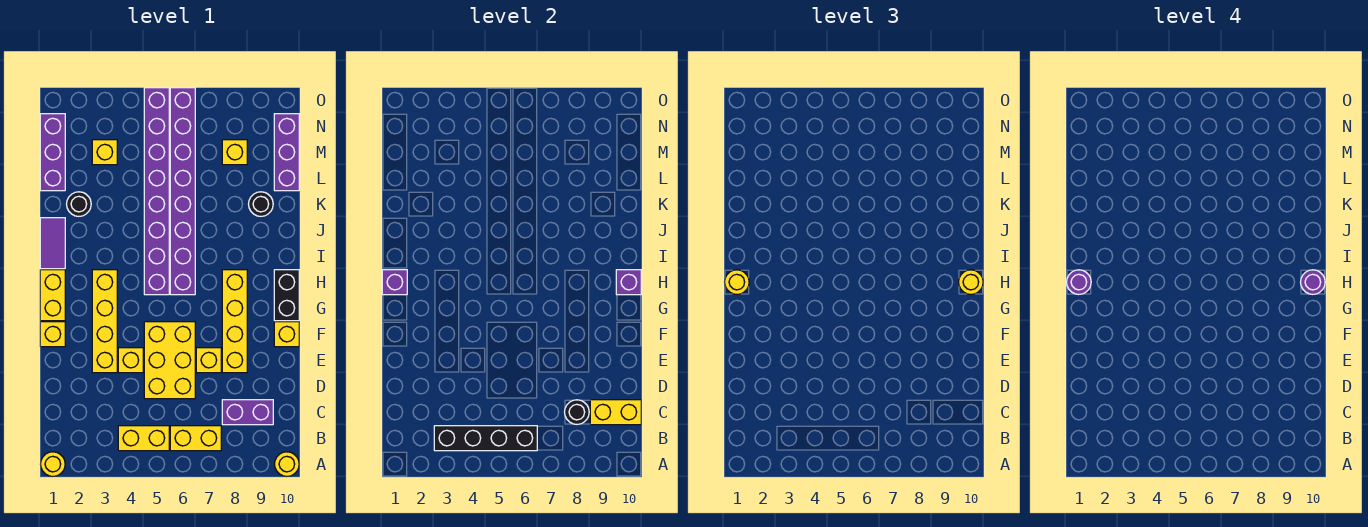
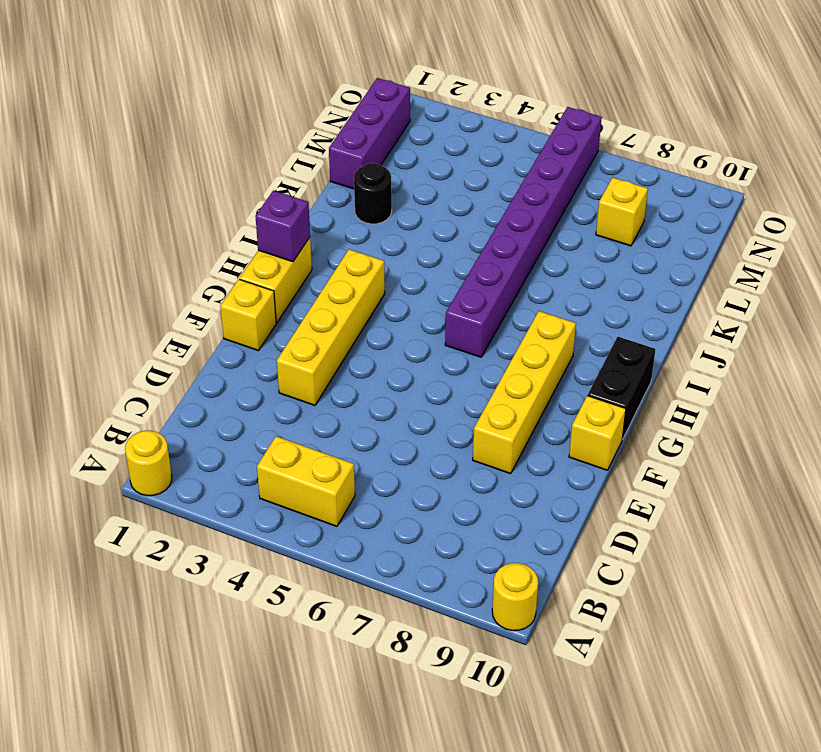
none -> yellow 1x2 brick [170,426,221,451]
none -> purple 1x2 brick [222,400,273,425]
none -> yellow 2x3 brick [144,322,195,399]
none -> yellow 1x1 brick [118,348,143,373]

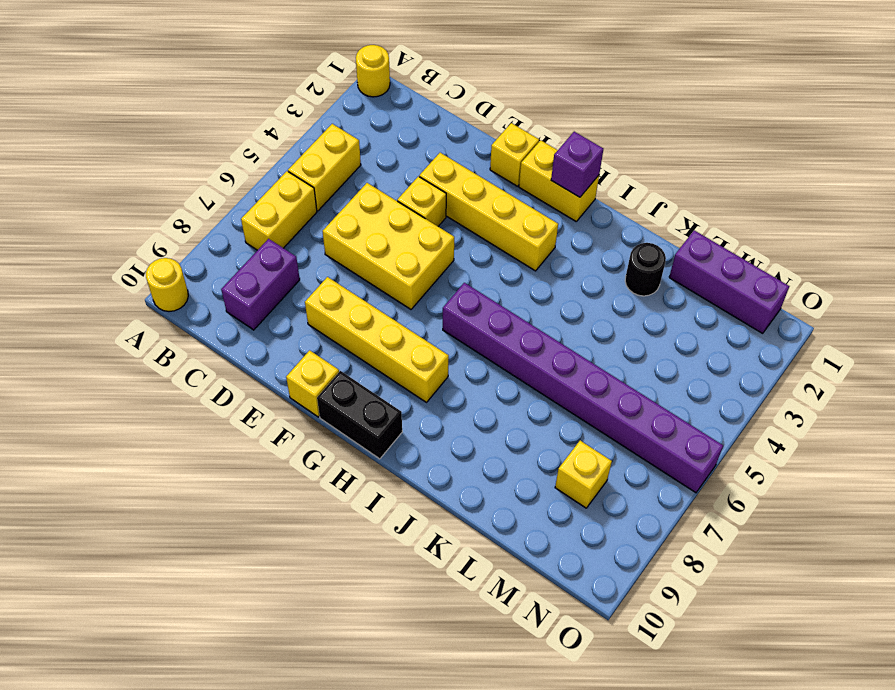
none -> yellow 1x1 brick [196,348,221,373]
none -> purple 1x8 brick [144,88,169,295]
none -> purple 1x2 tile [40,218,65,269]
none -> black 1x1 round brick [249,192,273,216]

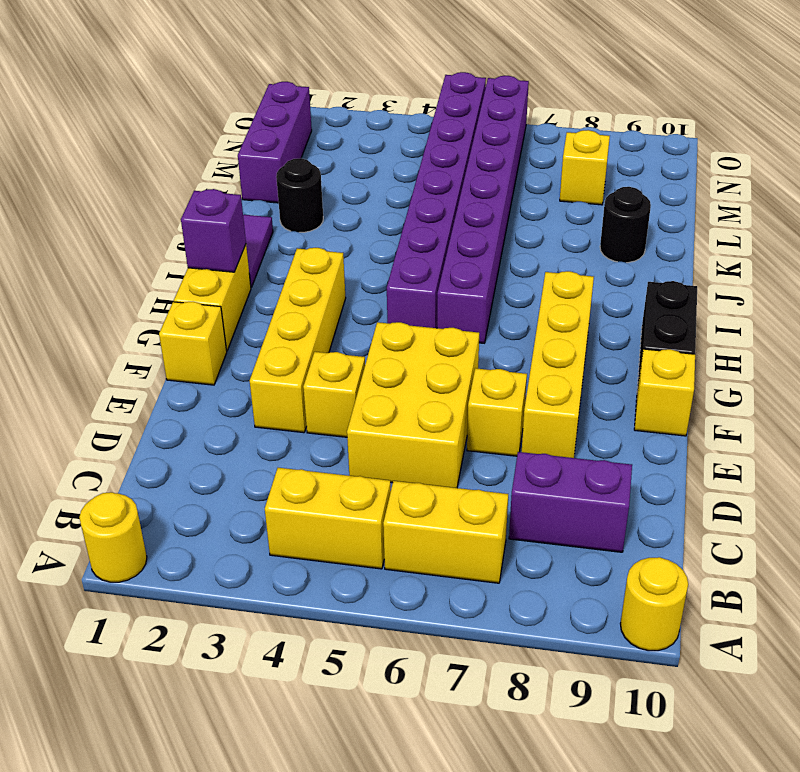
none -> purple 1x3 brick [274,114,299,191]
none -> yellow 1x1 brick [92,140,117,165]
none -> black 1x4 brick [434,426,537,451]
none -> black 1x1 round brick [565,400,589,424]

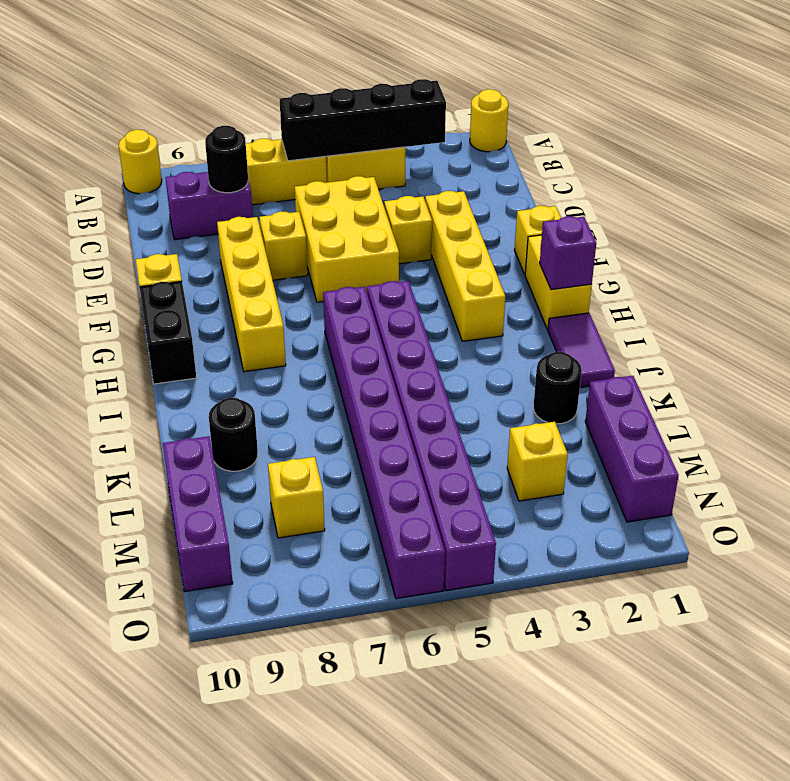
none -> yellow 1x2 brick [590,400,641,425]
none -> purple 1x1 brick [616,270,641,295]
none -> yellow 1x1 round brick [725,270,749,294]
none -> yellow 1x1 round brick [959,270,983,294]

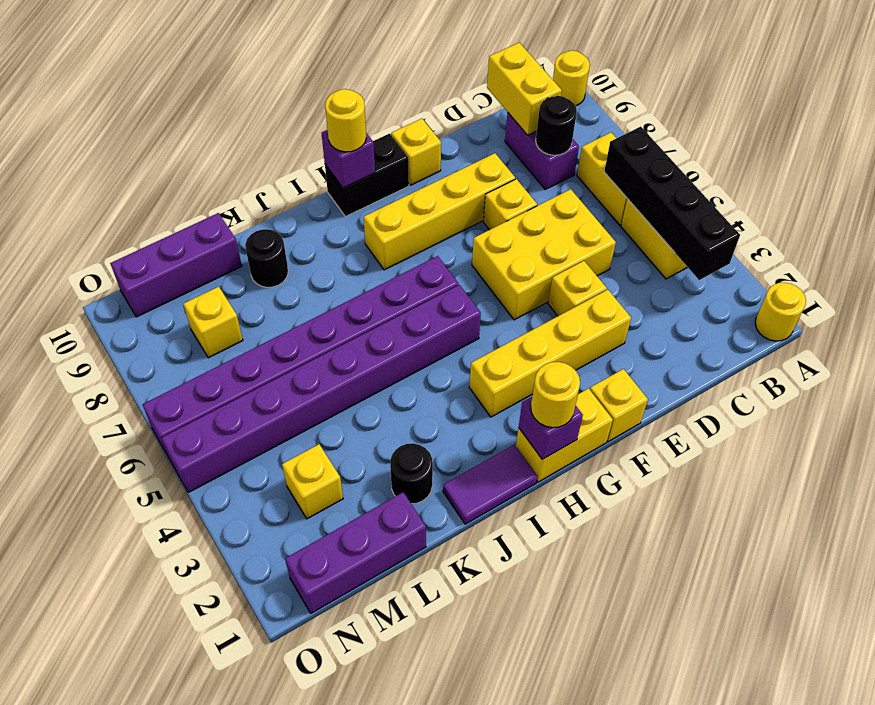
none -> purple 1x1 round brick [1067,270,1091,294]
none -> purple 1x1 round brick [1301,270,1325,294]

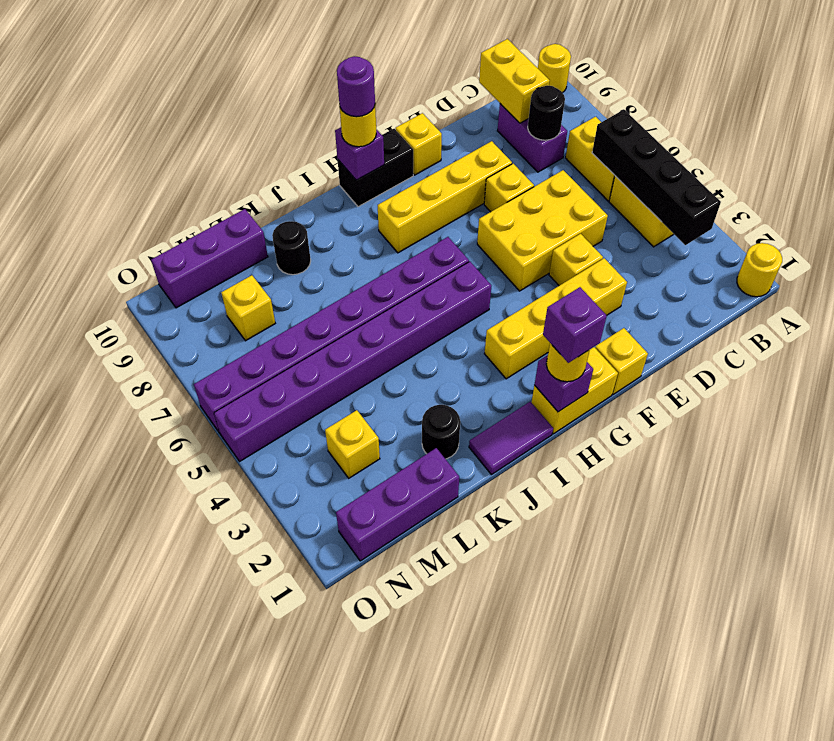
purple 1x1 brick [543,287,607,363] -> purple 1x1 round brick [1067,270,1091,294]

